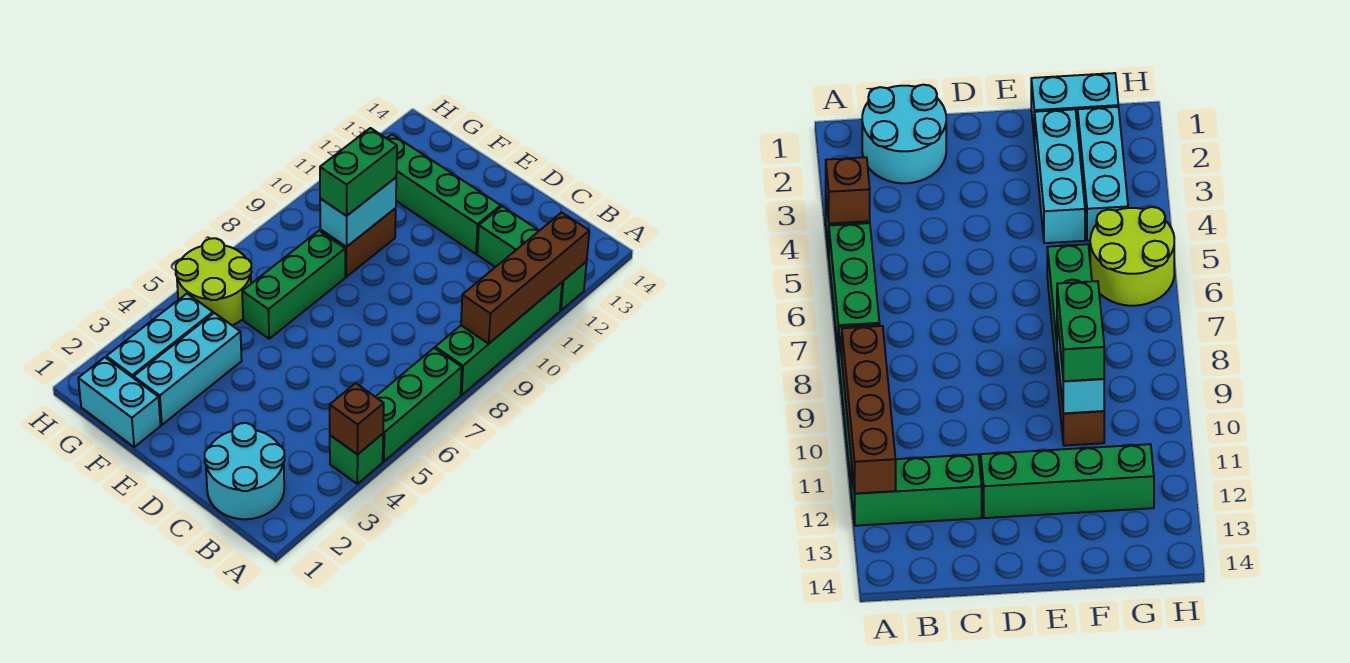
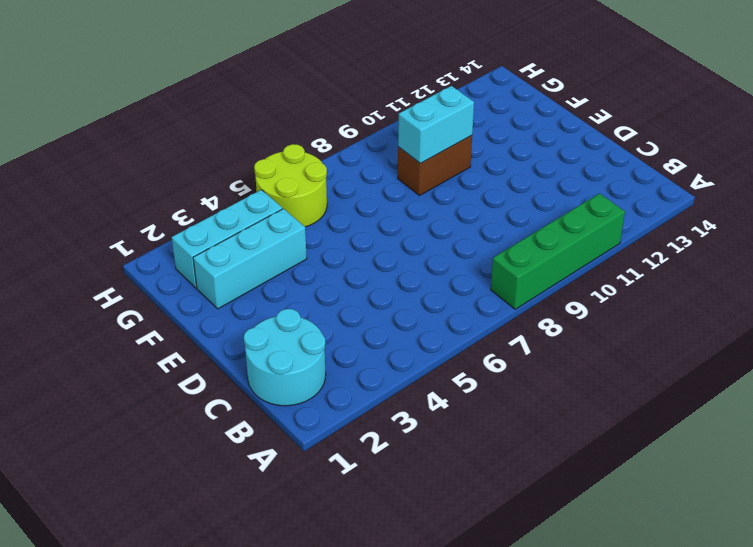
none -> green 1x1 brick [330,434,383,484]
none -> green 1x3 brick [376,348,462,461]
none -> green 1x3 brick [477,206,587,310]

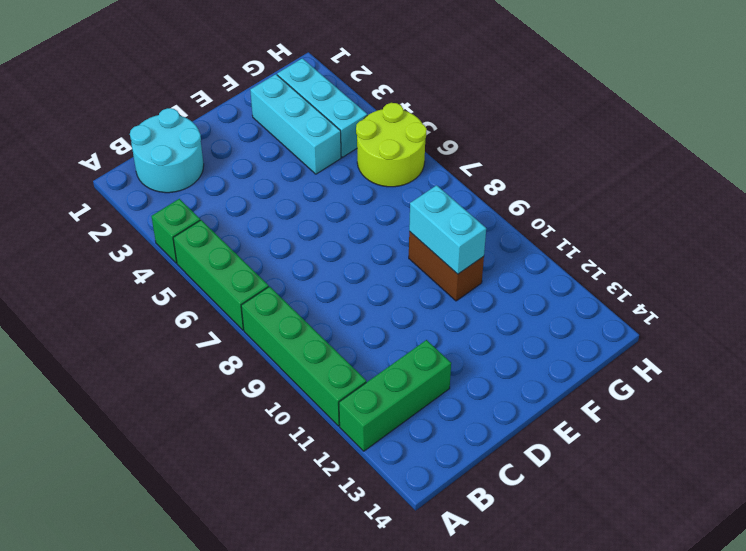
none -> green 1x4 brick [387,134,501,254]
none -> cyan 1x2 brick [78,357,161,447]
none -> green 1x3 brick [242,231,345,339]

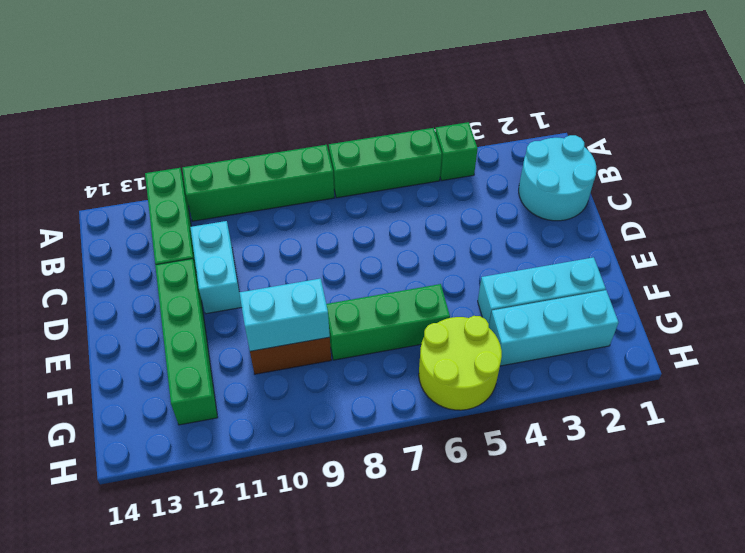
cyan 1x2 brick [190,221,242,314] -> cyan 1x2 brick moved to [78,357,161,447]
none -> brown 1x1 brick [330,383,384,455]
none -> brown 1x4 brick [461,212,589,344]
none -> green 1x2 brick [320,128,397,216]

